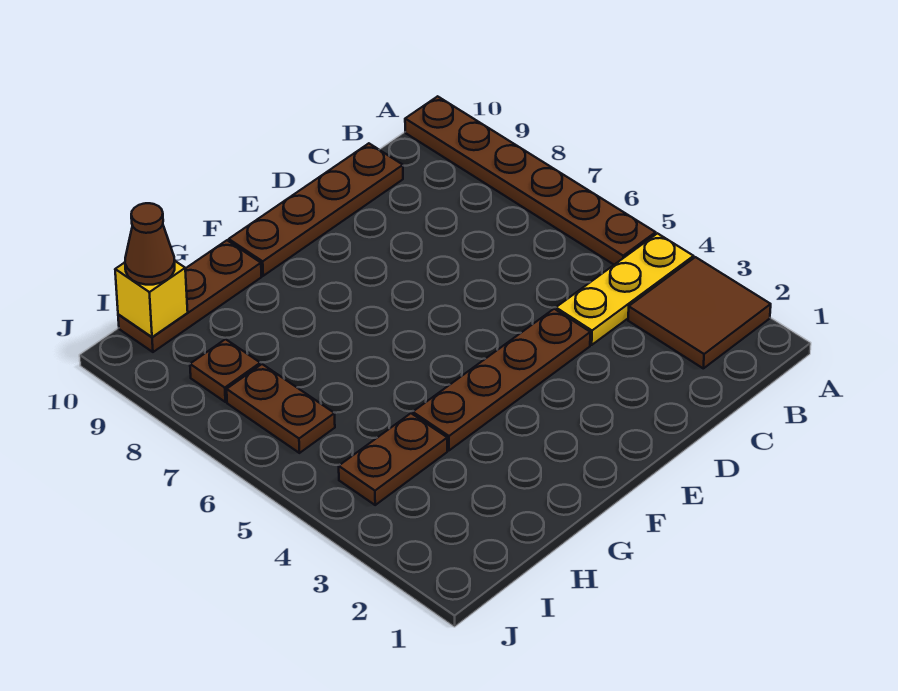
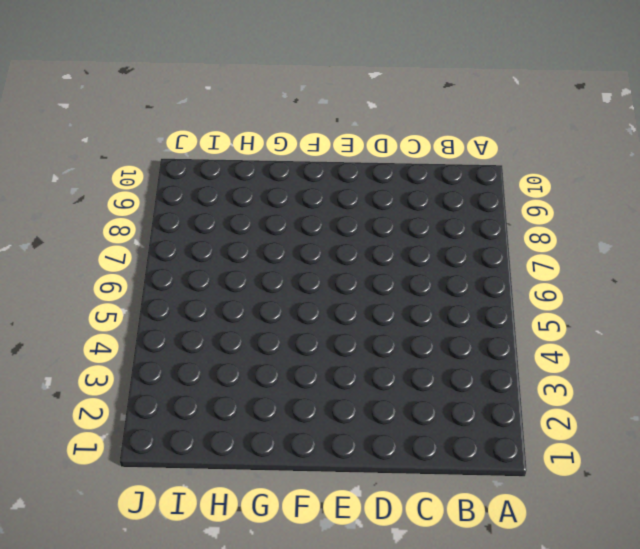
none -> brown 2x2 tile [628,257,771,368]
none -> yellow 1x3 plate [556,233,694,345]

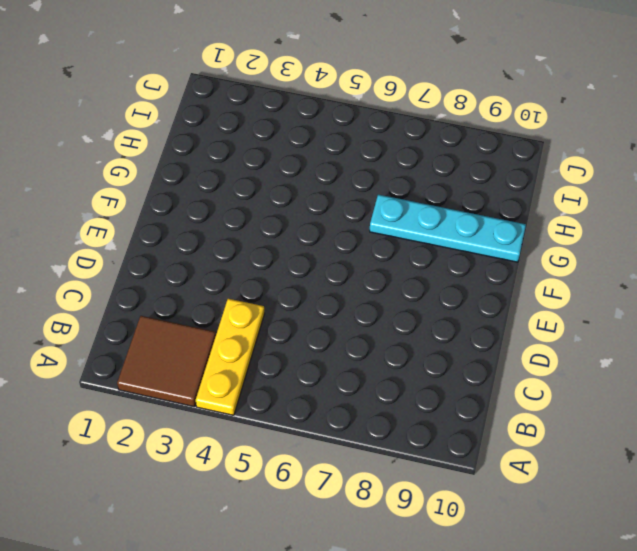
cyan 1x4 plate [370,195,526,262] -> brown 1x3 plate [118,240,261,352]
none -> brown 1x6 plate [405,96,656,265]
none -> brown 1x4 plate [229,143,403,276]

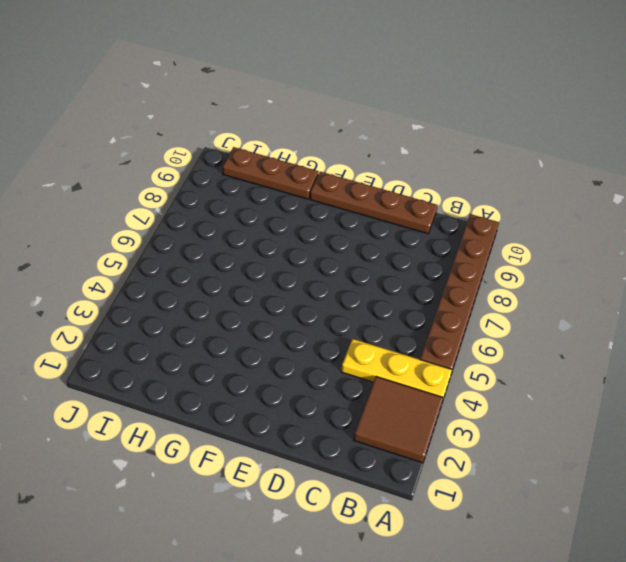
none -> brown 1x4 plate [413,309,590,450]
none -> brown 1x2 plate [339,413,447,505]

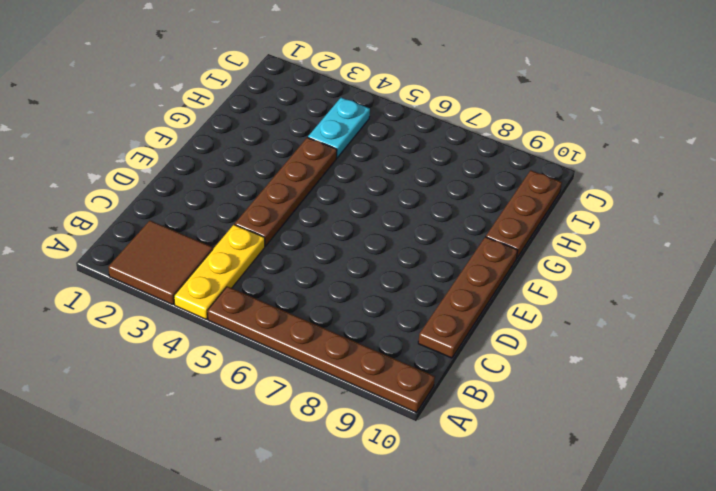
cyan 1x2 plate [308,98,370,158] -> brown 1x2 plate [339,413,447,505]
none -> brown 1x2 plate [227,364,335,453]
none -> brown 1x1 plate [190,339,260,402]

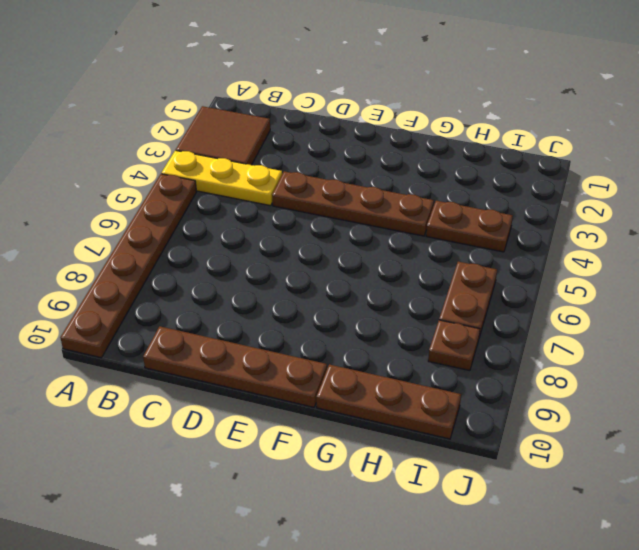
none -> yellow 1x1 brick [115,261,188,337]
none -> brown 1x1 cone [125,203,175,285]

